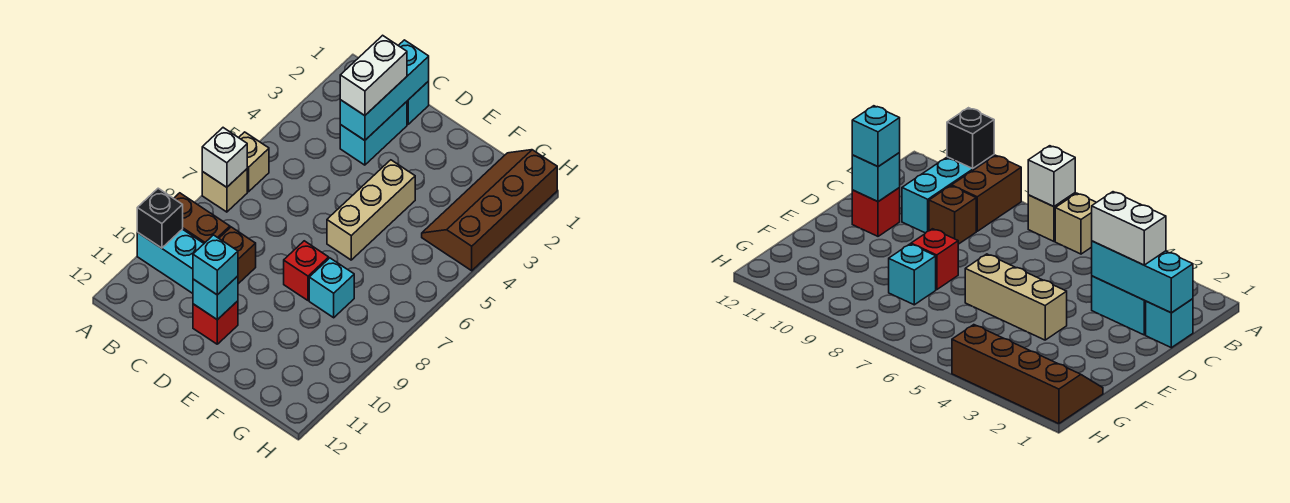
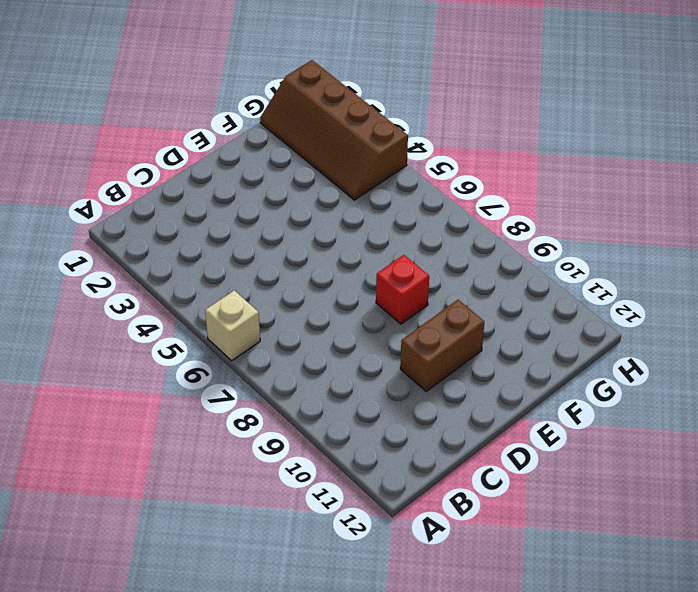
brown 1x2 brick [400,300,484,391] -> brown 1x2 brick moved to [174,193,230,243]
none -> tan 1x1 brick [202,169,247,212]
none -> cyan 1x3 brick [137,229,204,293]
none -> cyan 1x1 brick [407,81,429,124]

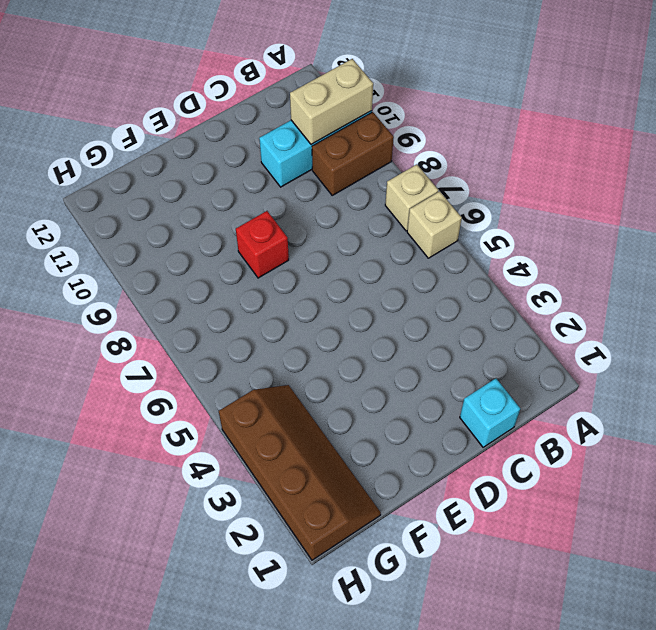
tan 1x2 brick [290,59,373,144] -> black 1x1 brick [137,188,183,248]
none -> cyan 1x2 brick [340,102,407,165]
none -> brown 1x1 brick [219,227,256,284]
none -> red 1x1 brick [193,301,238,344]

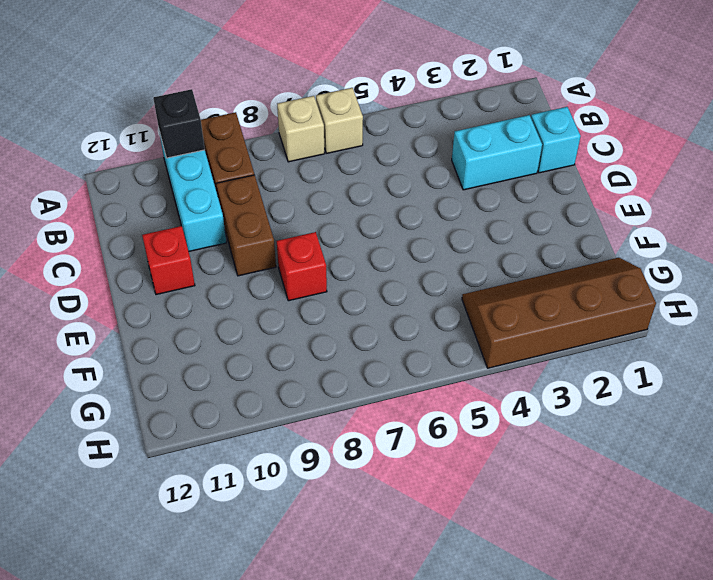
brown 1x2 brick [216,175,276,276] -> brown 1x1 brick [219,227,256,284]
none -> tan 1x3 brick [327,160,415,260]
none -> cyan 1x1 brick [309,258,354,318]
none -> white 1x1 brick [202,128,247,187]

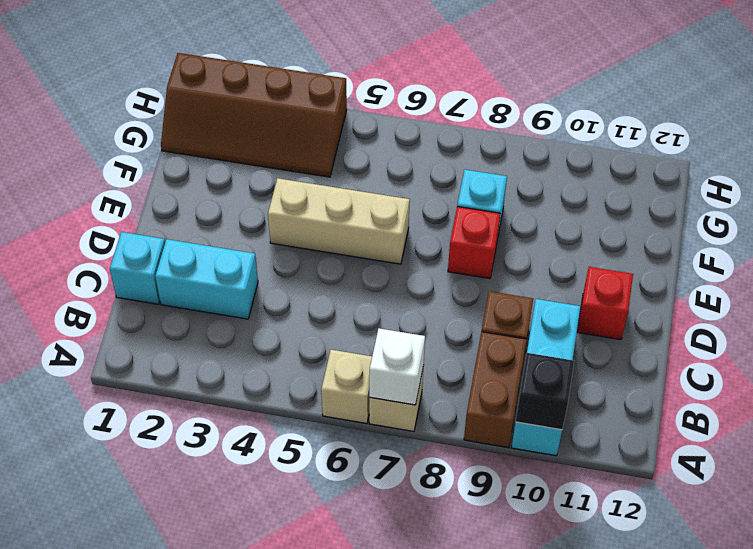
none -> cyan 1x3 brick [340,40,429,140]
none -> cyan 1x1 brick [193,276,238,320]
none -> white 1x2 brick [340,35,407,116]

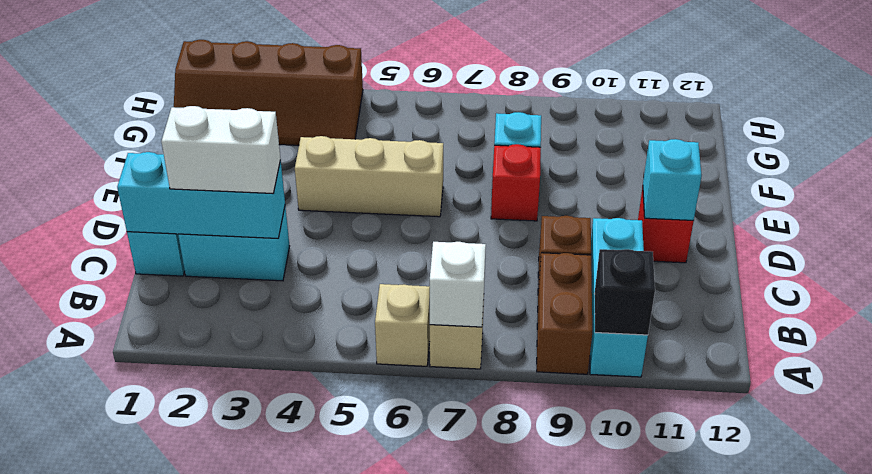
none -> cyan 1x1 brick [193,235,238,295]

